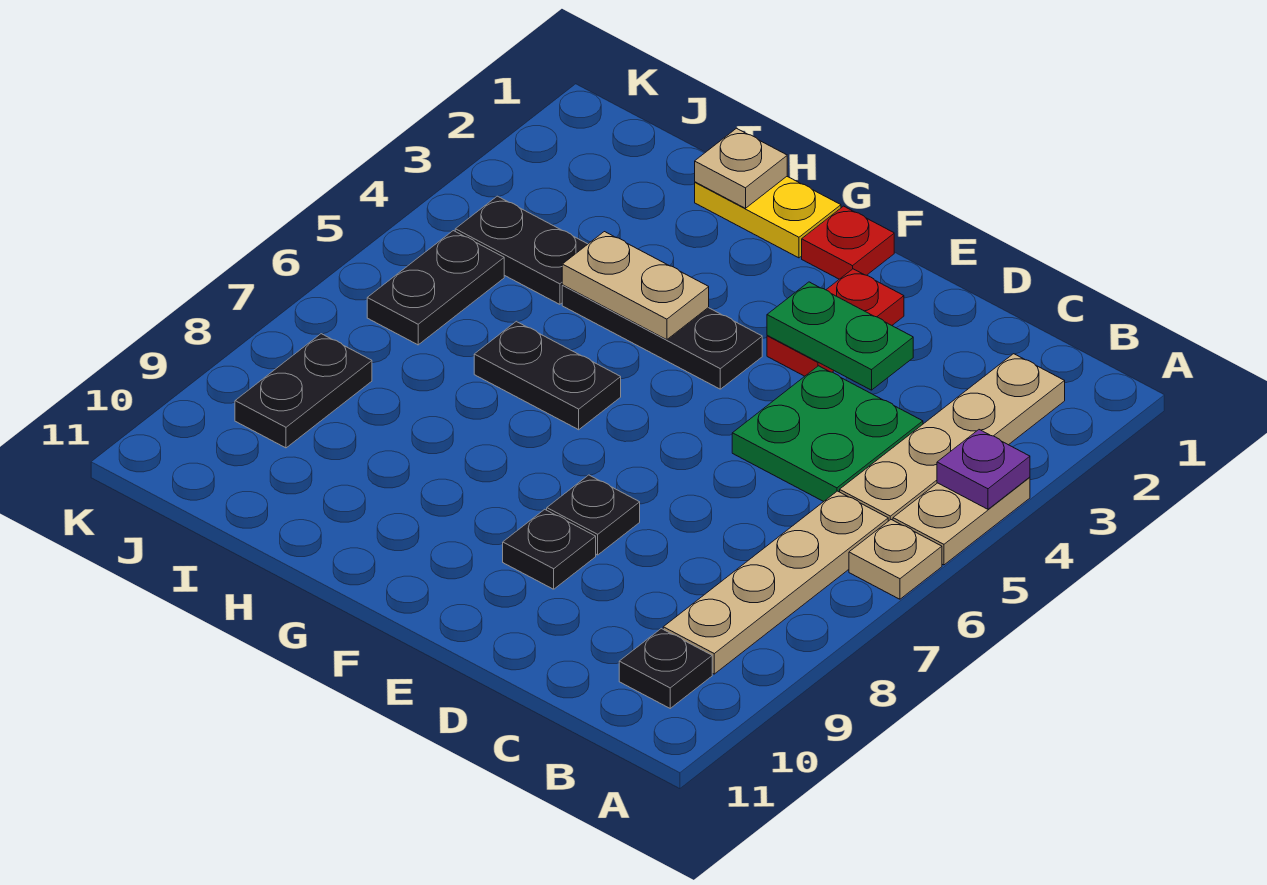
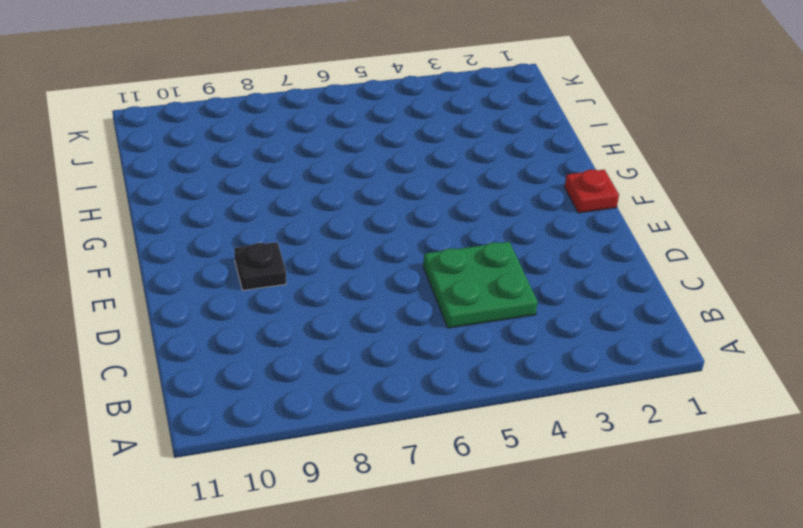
none -> tan 1x2 plate [893,477,1030,565]
none -> tan 1x1 plate [849,520,942,599]
none -> tan 1x4 plate [840,354,1065,521]

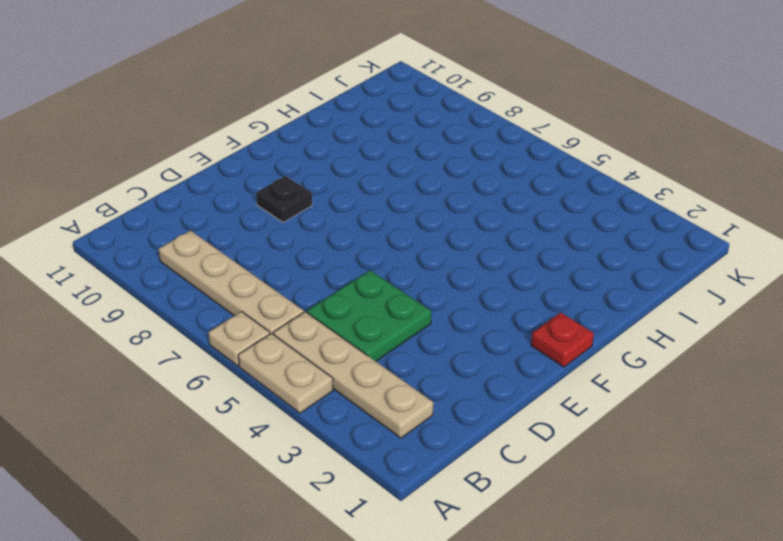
none -> black 1x1 plate [619,629,712,708]
none -> red 1x2 plate [767,269,904,376]
none -> black 1x1 plate [547,475,640,555]

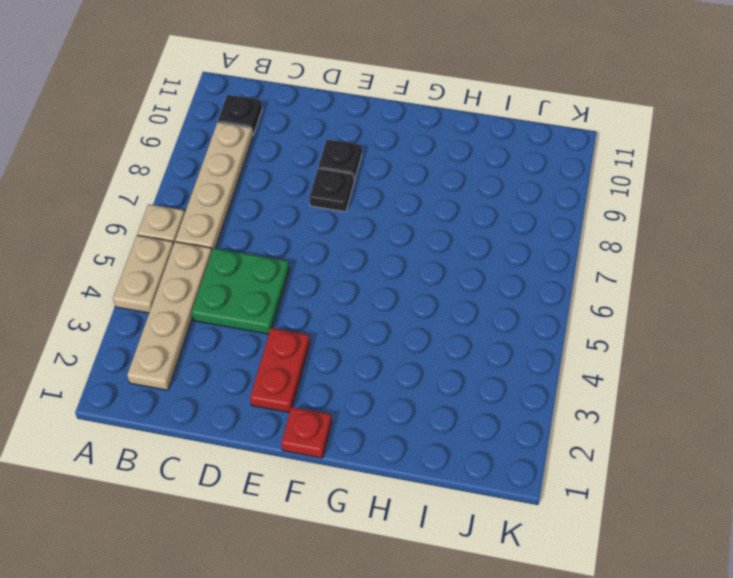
none -> black 1x3 plate [562,285,762,389]
none -> yellow 1x2 plate [695,177,841,258]
none -> black 1x2 plate [474,321,621,430]

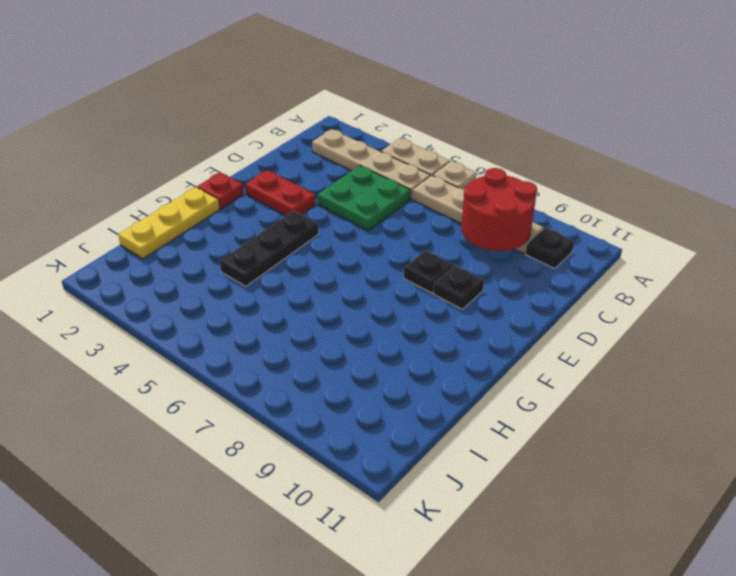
red 2x2 round brick [461,168,537,251] -> none
yellow 1x3 plate [118,187,220,259] -> yellow 1x2 plate [695,177,841,258]
none -> black 1x2 plate [474,321,621,430]
none -> black 1x2 plate [455,196,588,304]
none -> black 1x2 plate [367,231,504,345]

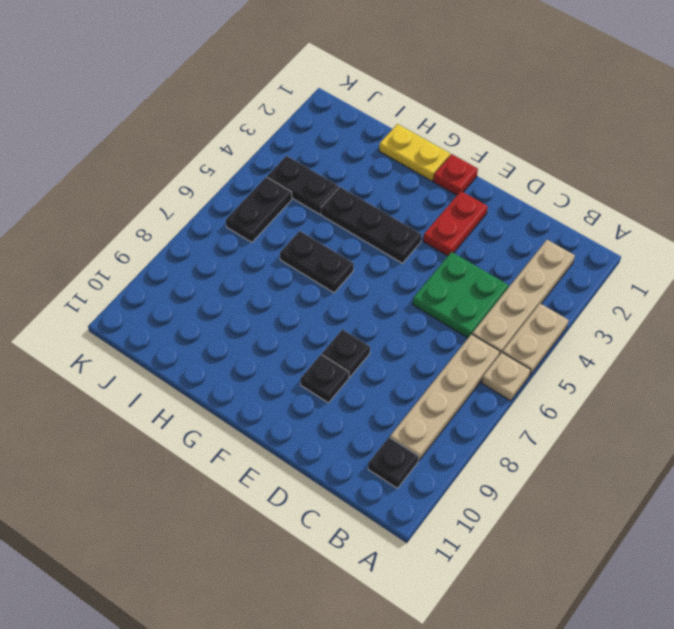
none -> black 1x2 plate [235,334,372,448]
none -> purple 1x1 plate [937,430,1030,509]
none -> green 1x2 plate [767,282,913,390]

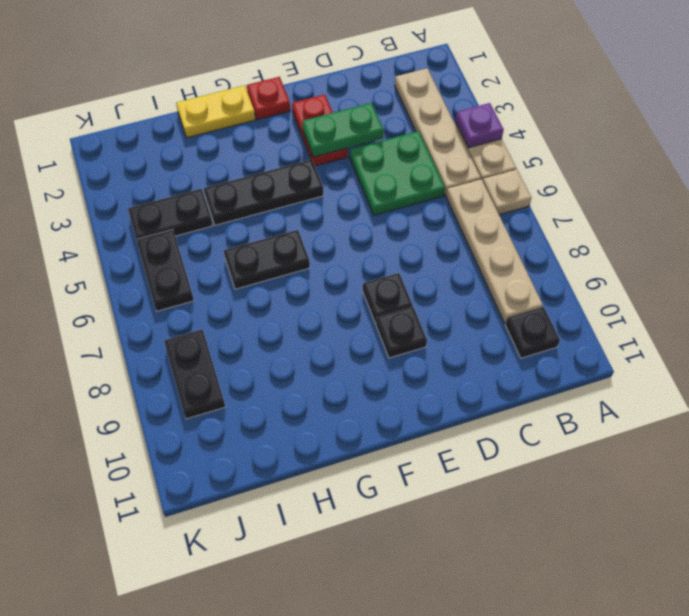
none -> tan 1x2 plate [562,232,709,340]
none -> tan 1x1 plate [695,128,787,208]

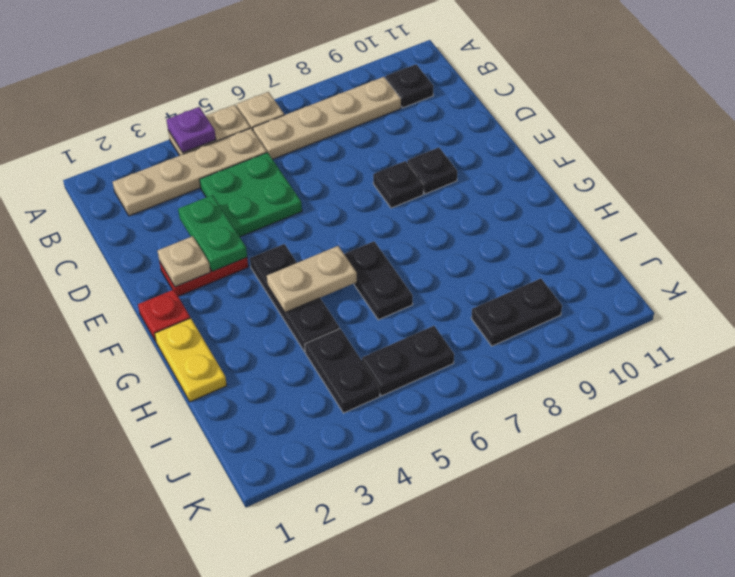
tan 1x1 plate [158,236,210,287] -> tan 1x1 plate moved to [695,128,787,208]
tan 1x2 plate [267,246,357,313] -> tan 1x2 plate turned to [562,232,709,340]

